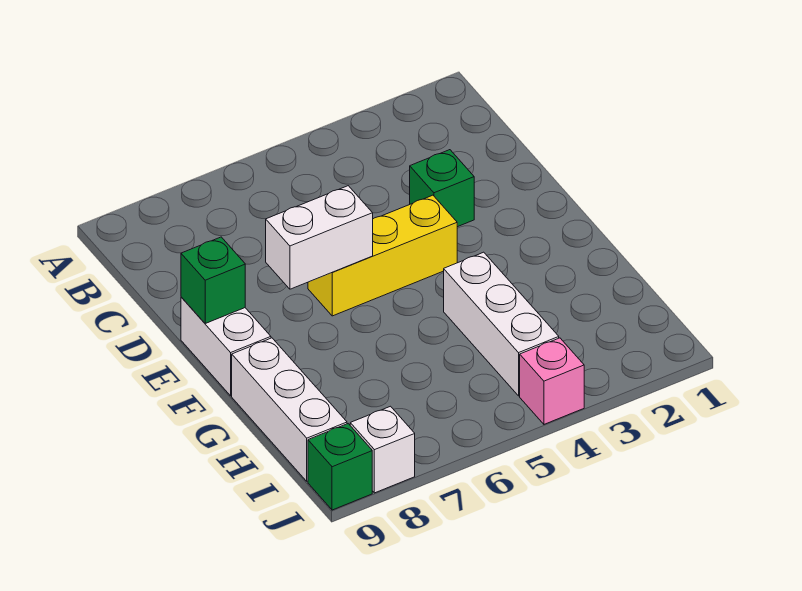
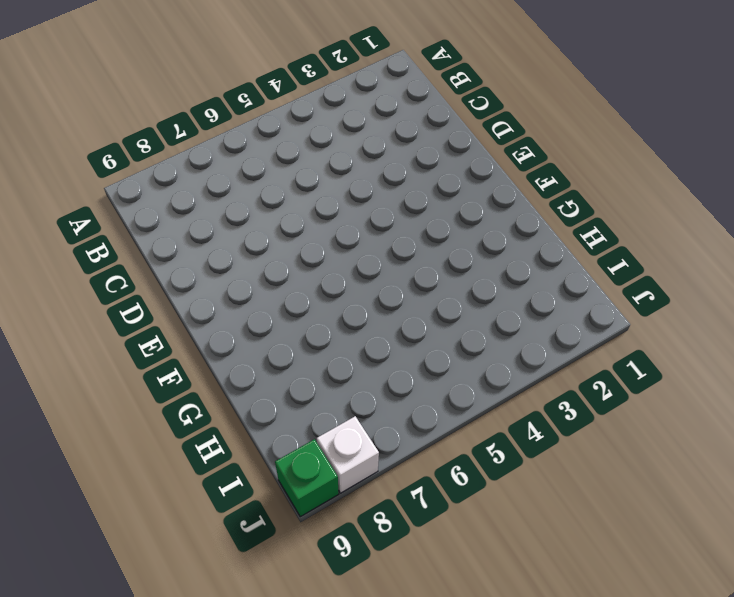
none -> green 1x1 brick [410,150,474,227]
none -> yellow 1x3 brick [308,195,457,316]

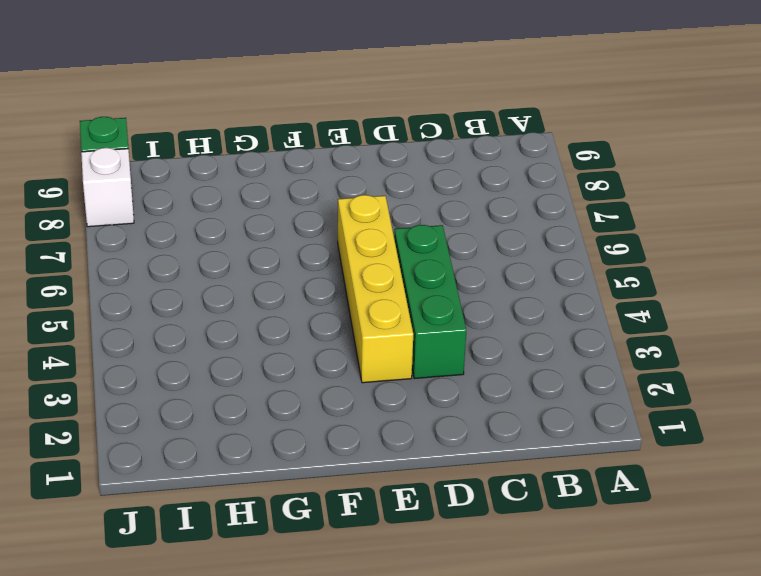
green 1x3 brick [394,225,466,379] -> green 1x1 brick [410,150,474,227]
yellow 1x4 brick [338,195,413,383] -> yellow 1x3 brick [308,195,457,316]
none -> white 1x2 brick [181,297,271,396]
none -> white 1x3 brick [444,252,559,396]

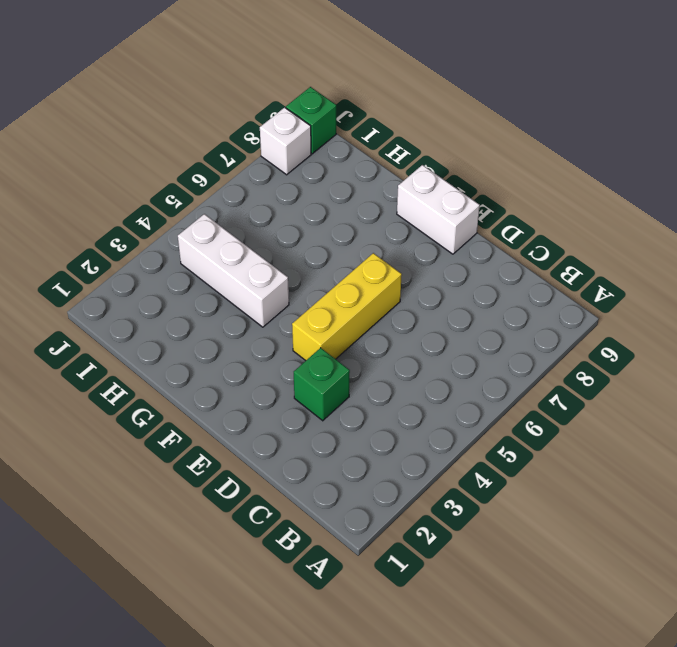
none -> white 1x3 brick [232,338,347,481]
none -> pink 1x1 brick [520,338,584,424]

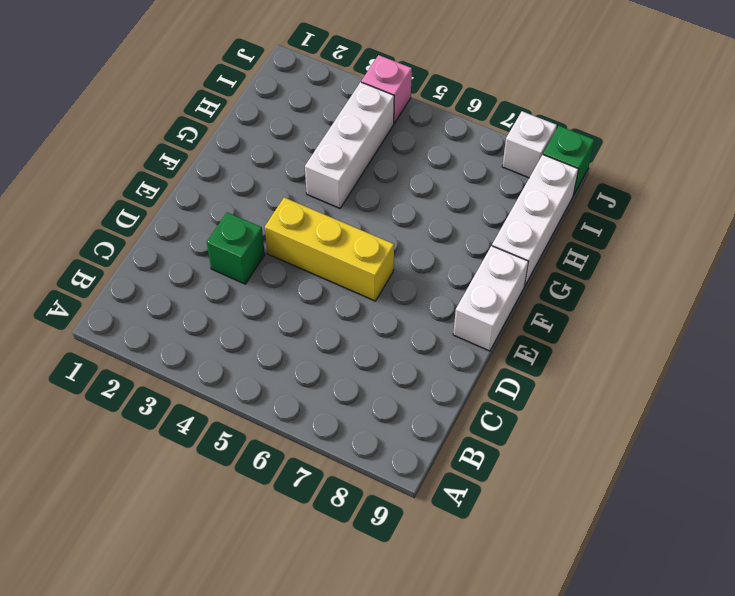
none -> white 1x2 brick [266,186,373,289]
none -> green 1x1 brick [181,237,245,323]

